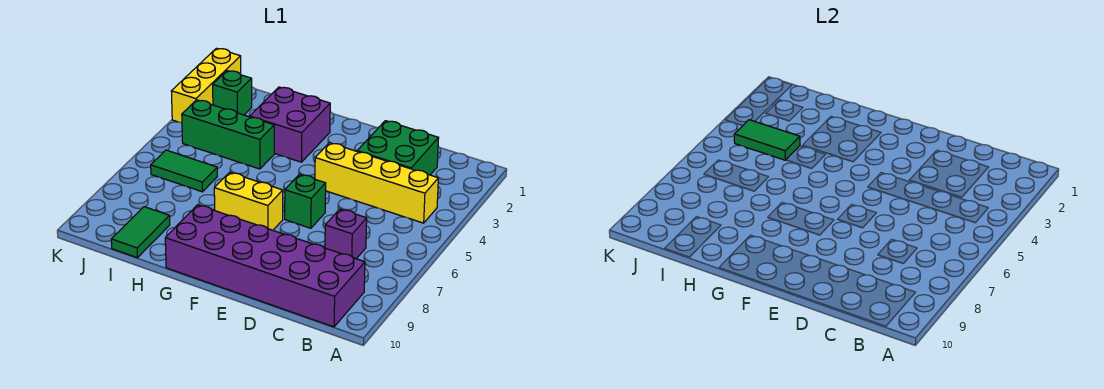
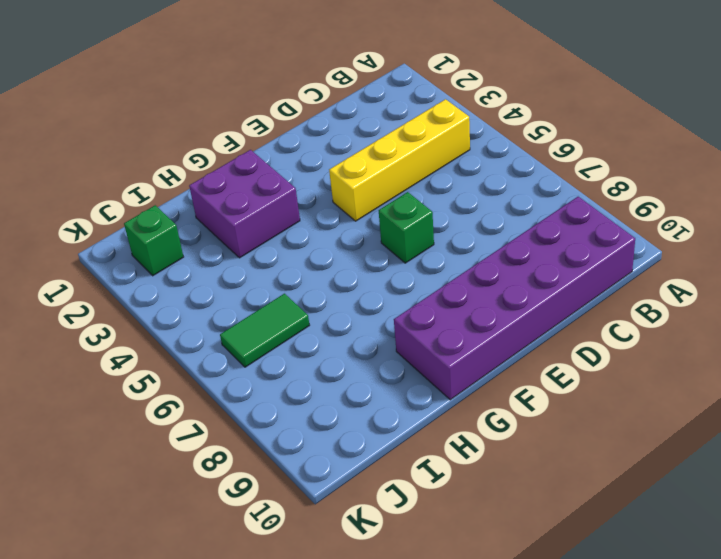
none -> green 2x2 brick [357,121,439,175]
none -> purple 1x1 brick [325,209,367,259]
none -> yellow 1x2 brick [214,172,283,230]

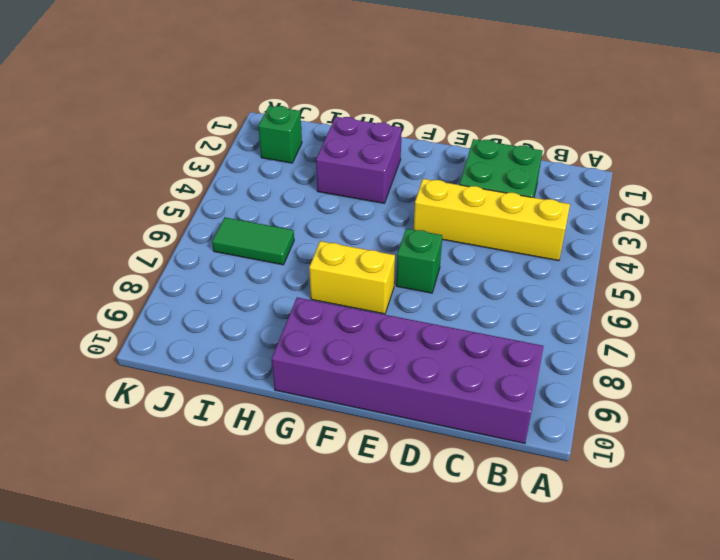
none -> purple 1x1 brick [325,209,367,259]
none -> green 1x3 brick [182,100,274,169]
none -> green 1x2 tile [111,207,170,258]

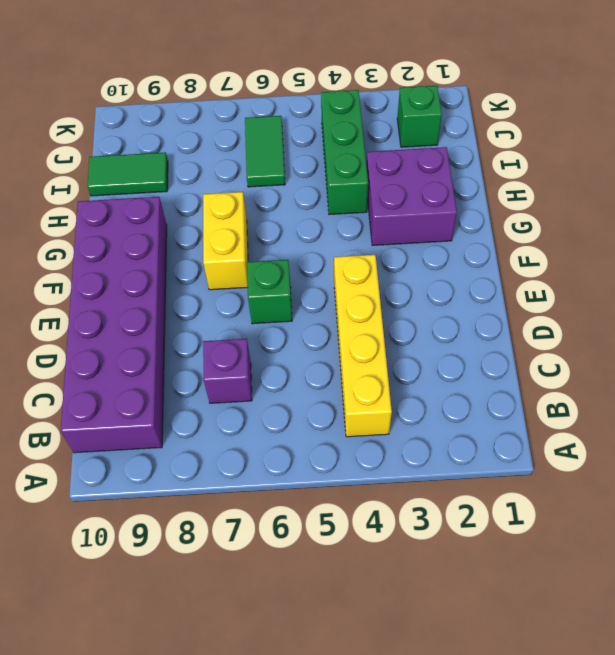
none -> green 2x2 brick [357,121,439,175]
none -> yellow 1x3 brick [171,48,241,123]
none -> green 1x2 tile [734,120,800,160]

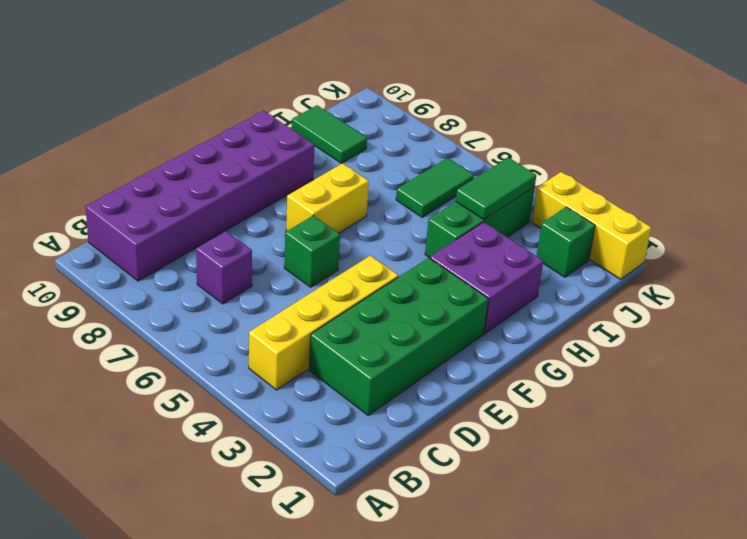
green 2x4 brick [309,258,489,415] -> green 2x2 brick [357,121,439,175]

